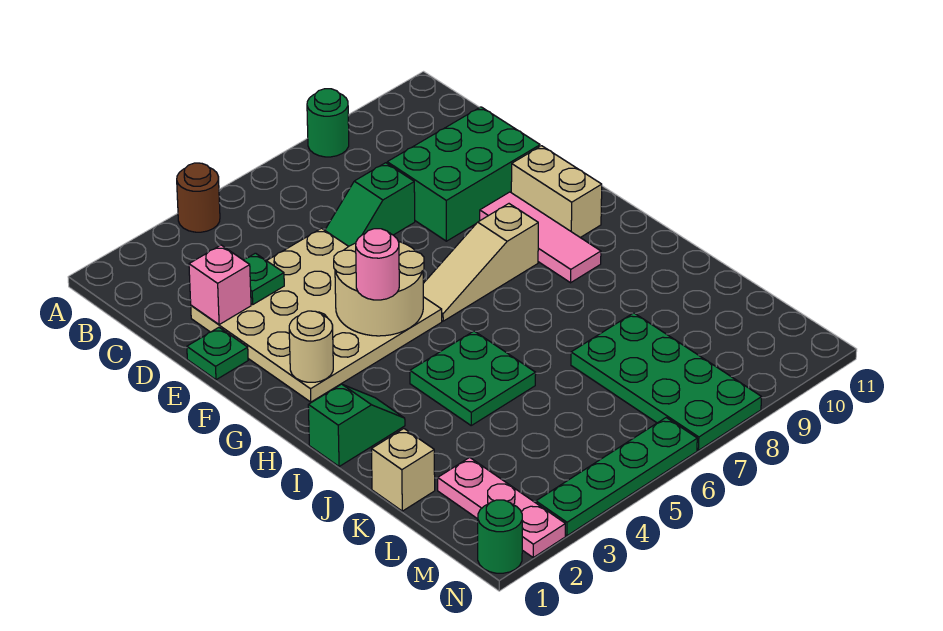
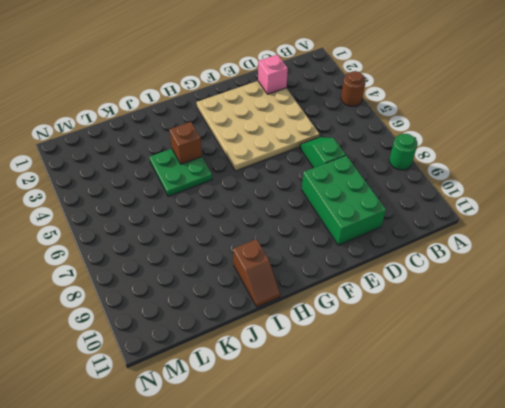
brown 1x1 brick [169,122,202,164] -> none
brown 1x2 slope [233,239,280,307] -> none
none -> green 1x1 plate [187,327,248,380]
none -> pink 1x3 tile [480,192,601,283]
none -> tan 1x2 brick [511,146,602,238]

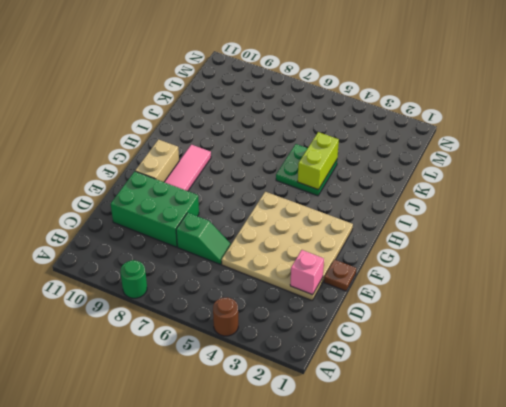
brown 1x1 plate [324,260,356,291] -> green 1x1 plate [187,327,248,380]
lime 1x2 brick [298,132,339,190] -> none
none -> tan 1x3 slope [423,204,538,321]
none -> green 1x2 slope [308,384,405,467]
none -> tan 1x1 brick [372,429,435,511]

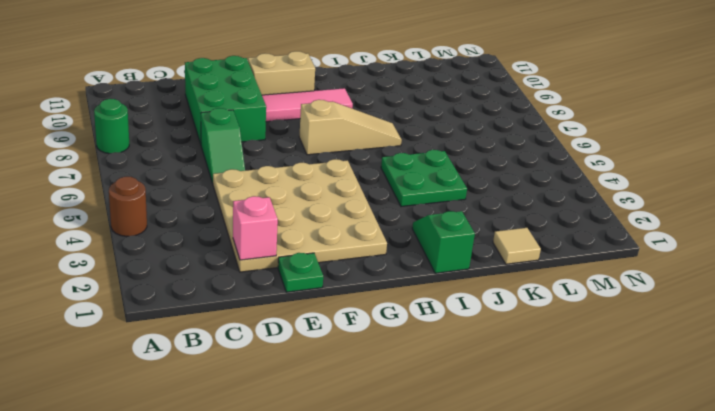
tan 1x3 slope [299,100,402,155] -> tan 1x3 slope turned to [423,204,538,321]
tan 1x1 tile [493,228,541,264] -> tan 1x1 brick [372,429,435,511]
none -> green 2x4 plate [571,313,762,450]
none -> pink 1x3 plate [438,457,565,557]
none -> green 1x1 round brick [478,500,522,573]

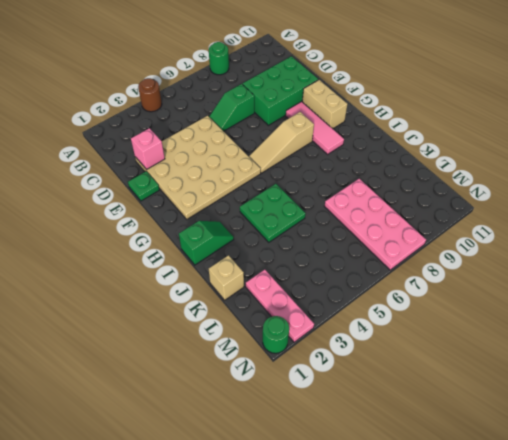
pink 2x4 plate [324,179,426,270] -> green 2x4 plate [571,313,762,450]
none -> green 1x4 plate [536,418,697,536]
none -> green 1x1 plate [244,253,284,304]
none -> tan 2x2 round brick [334,241,424,336]

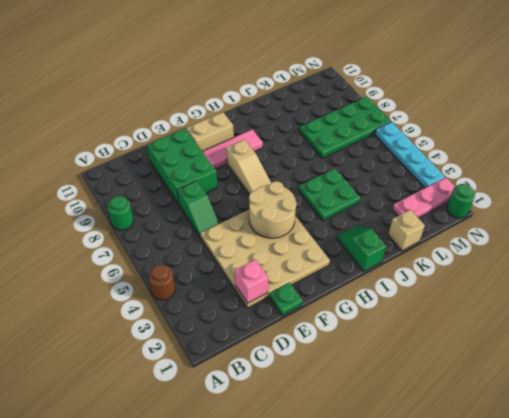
cyan 1x4 plate [375,122,445,188] -> green 1x4 plate [536,418,697,536]
none -> green 1x1 plate [244,253,284,304]
none -> tan 1x1 round brick [289,311,333,382]
none -> pink 1x1 round brick [356,229,399,300]

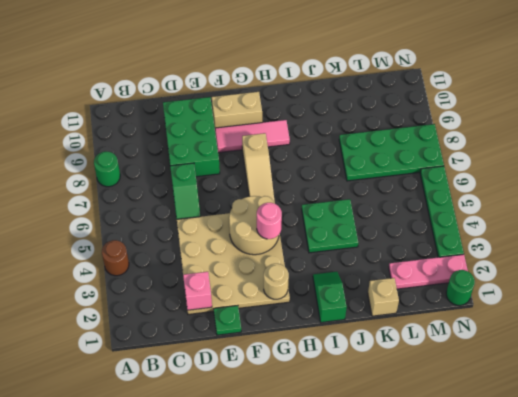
none -> green 1x1 plate [244,253,284,304]

